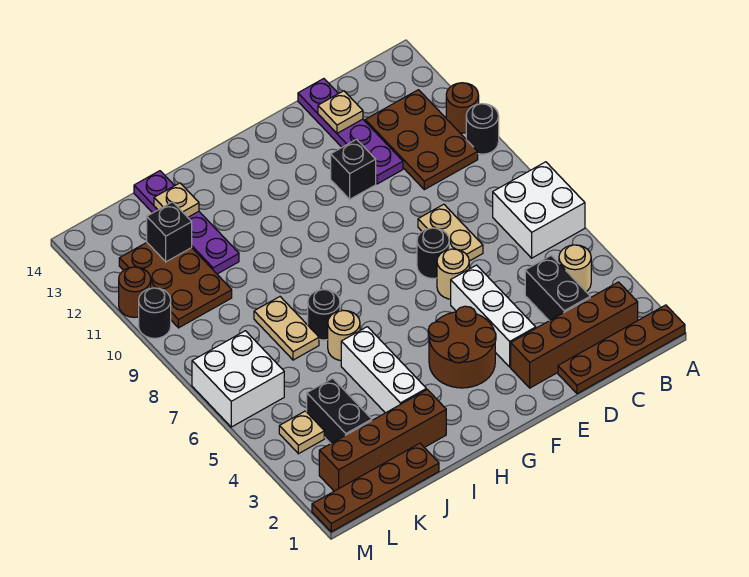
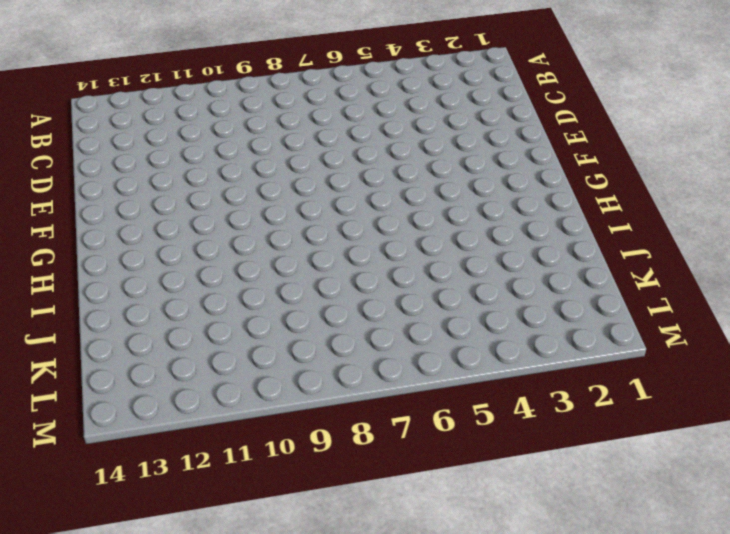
none -> brown 1x4 plate [558,305,685,394]
none -> white 2x2 brick [493,162,585,258]
none -> black 1x1 round brick [466,104,499,154]
none -> brown 1x1 round brick [446,83,479,133]

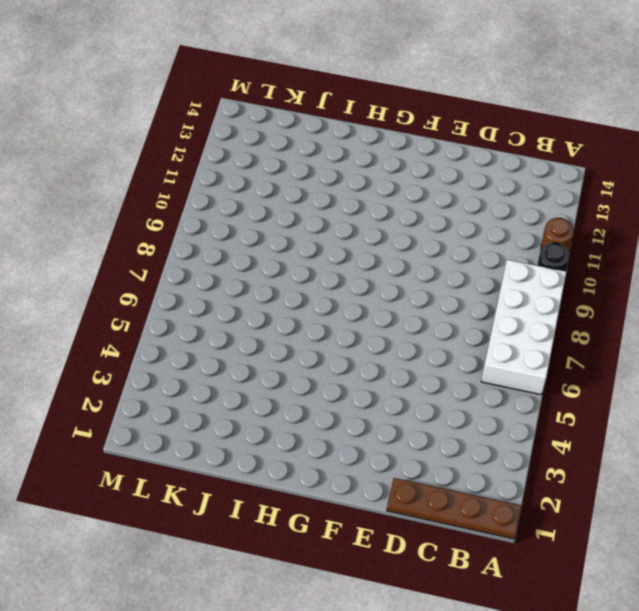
white 2x4 brick [481,260,566,395] -> white 2x2 brick [493,162,585,258]
none -> brown 1x4 brick [511,282,638,388]
none -> tan 1x1 round brick [559,245,591,292]
none -> brown 2x3 plate [365,90,478,190]
none -> black 1x2 brick [525,256,590,321]

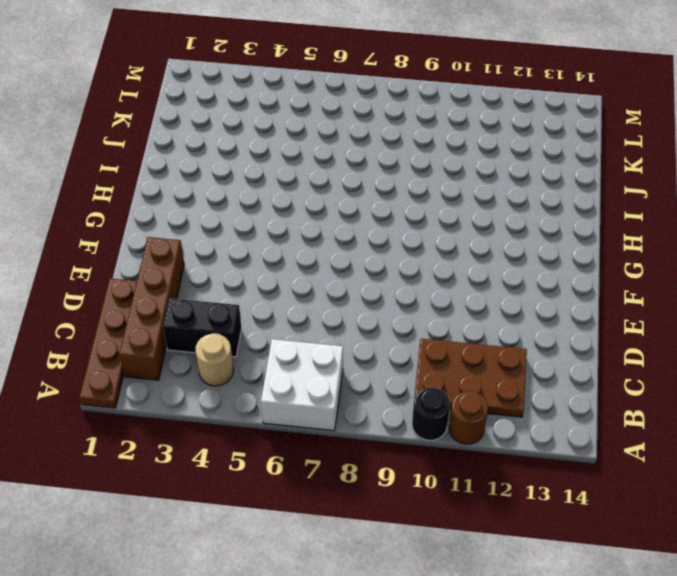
none -> tan 1x2 plate [418,204,483,261]
none -> purple 1x4 plate [298,79,403,184]
none -> white 1x3 brick [451,265,536,367]
none -> tan 1x1 round brick [437,249,469,299]

